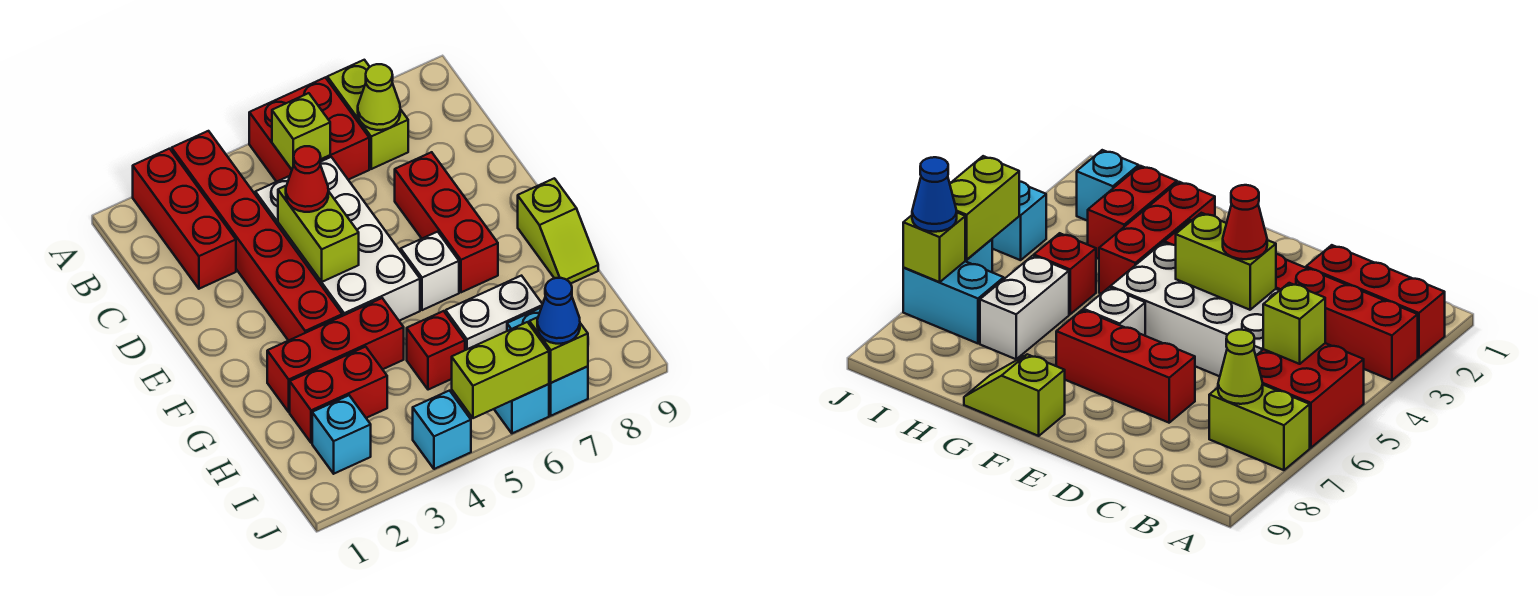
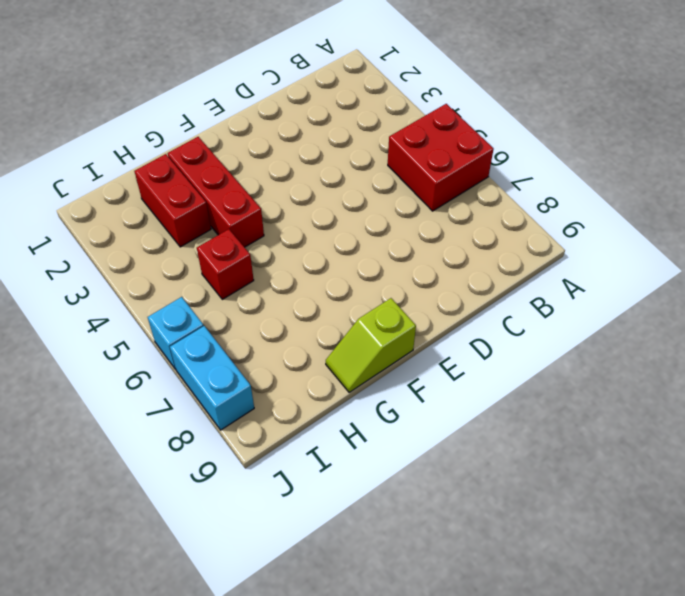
cyan 1x2 brick [170,326,254,430] -> cyan 1x2 brick turned to [507,308,588,416]
none -> red 1x3 brick [133,149,236,289]
none -> red 1x6 brick [172,131,342,341]
none -> lime 1x2 brick [327,60,408,169]

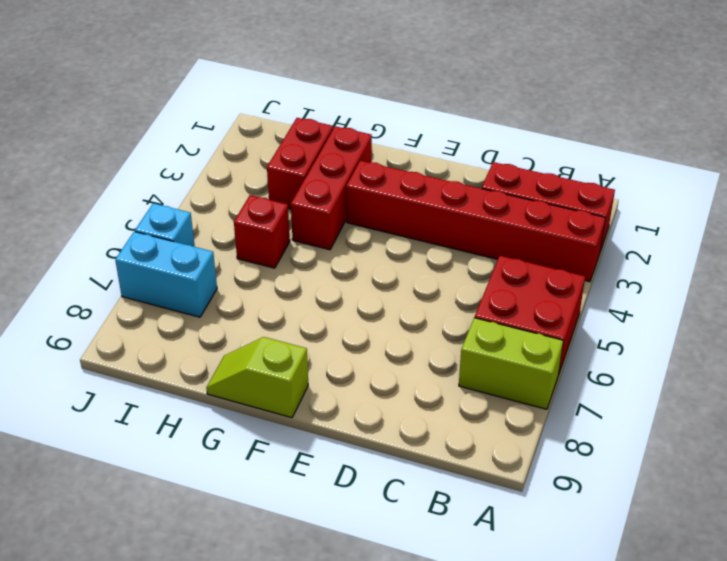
none -> white 2x4 brick [255,157,420,321]
none -> red 1x3 brick [395,152,498,292]
none -> white 1x1 brick [401,232,459,310]

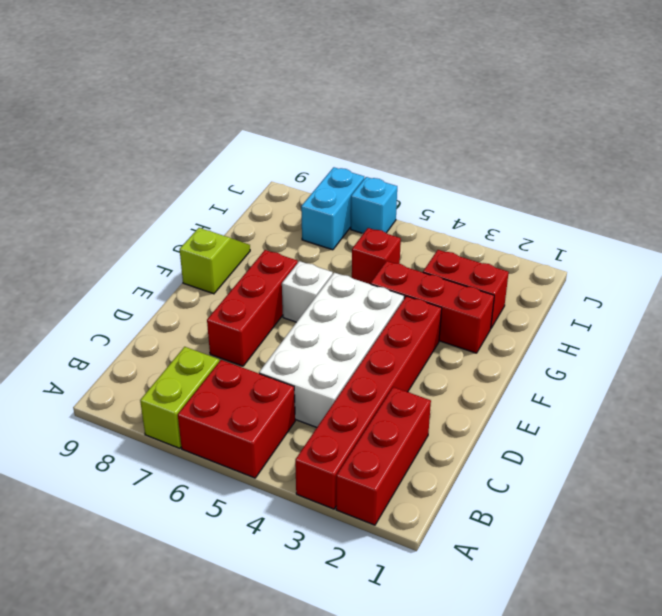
none -> white 1x2 brick [446,276,543,350]
none -> cyan 1x1 brick [312,395,371,474]
none -> cyan 1x1 brick [413,391,471,469]

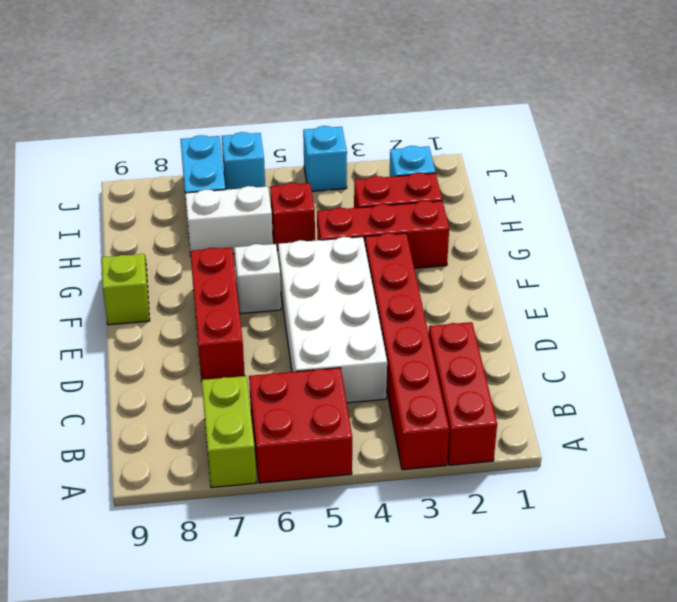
none -> lime 1x1 brick [272,93,330,170]
none -> lime 1x1 cone [358,64,400,130]
none -> lime 1x2 brick [278,185,359,282]

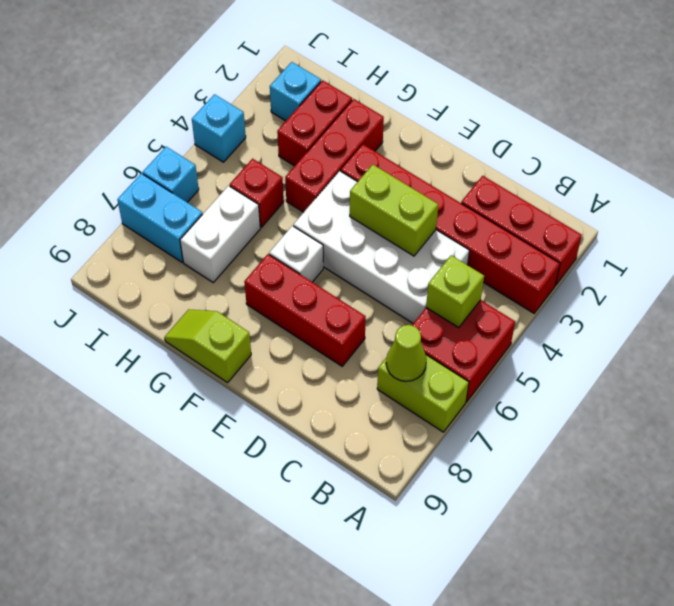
none -> lime 1x2 brick [452,322,549,418]
none -> lime 1x1 brick [529,317,588,383]
none -> red 1x1 cone [286,146,328,212]

